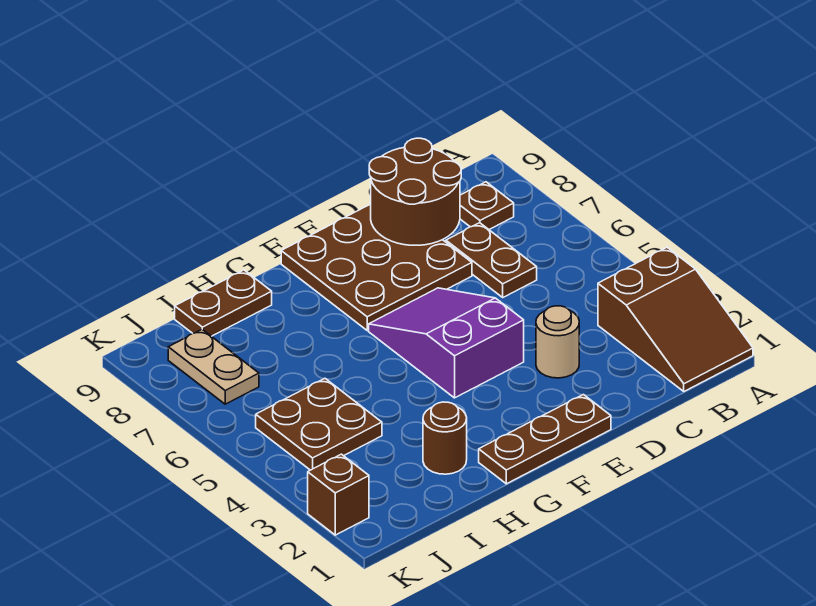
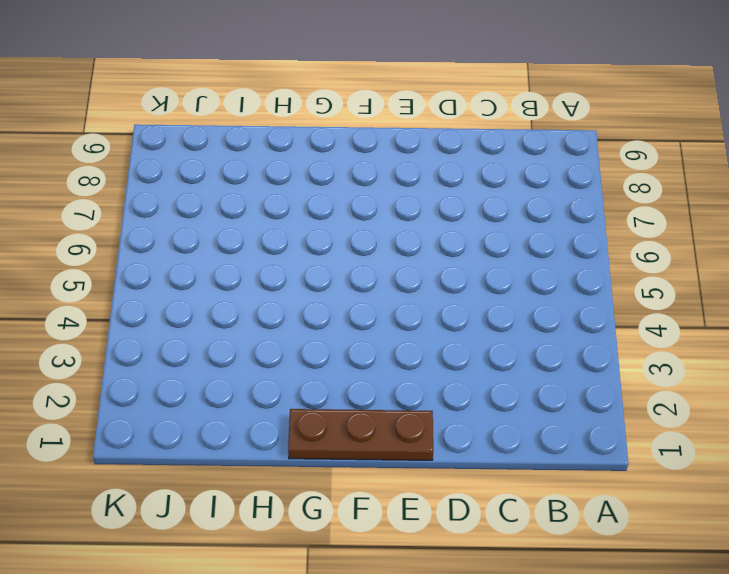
none -> brown 2x3 slope [598,247,753,391]
none -> brown 1x1 plate [460,182,514,229]
none -> brown 1x2 plate [446,223,537,297]

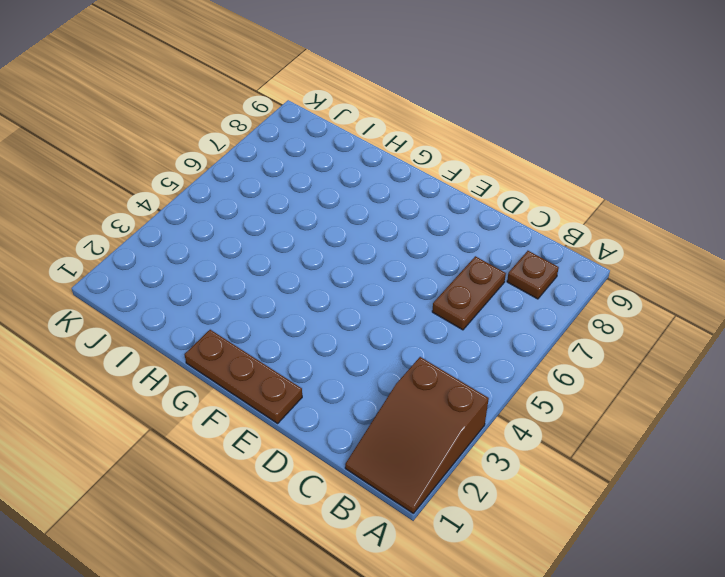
none -> tan 1x1 round brick [536,306,579,378]
none -> brown 3x3 plate [281,204,472,330]
none -> purple 2x3 slope [369,288,524,398]

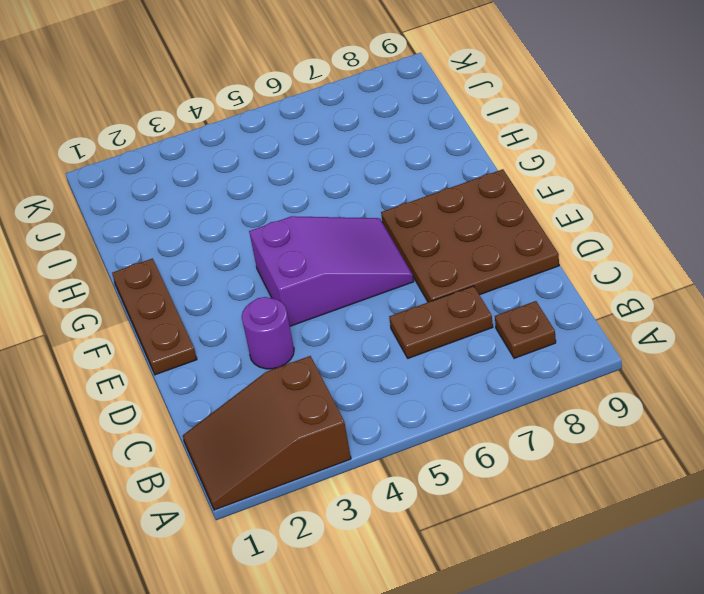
purple 1x1 round brick [242,297,294,369] -> tan 1x1 round brick [536,306,579,378]
none -> brown 1x1 round brick [423,402,467,474]
none -> brown 1x2 plate [175,270,272,336]
none -> brown 2x2 plate [256,378,382,470]

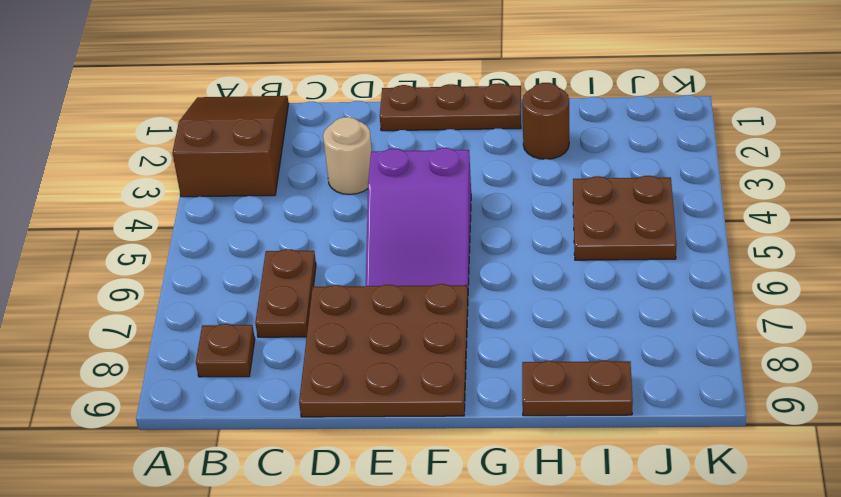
none -> tan 1x2 plate [168,330,259,404]
none -> brown 1x1 brick [308,454,369,535]
none -> brown 2x2 round brick [369,138,461,245]

